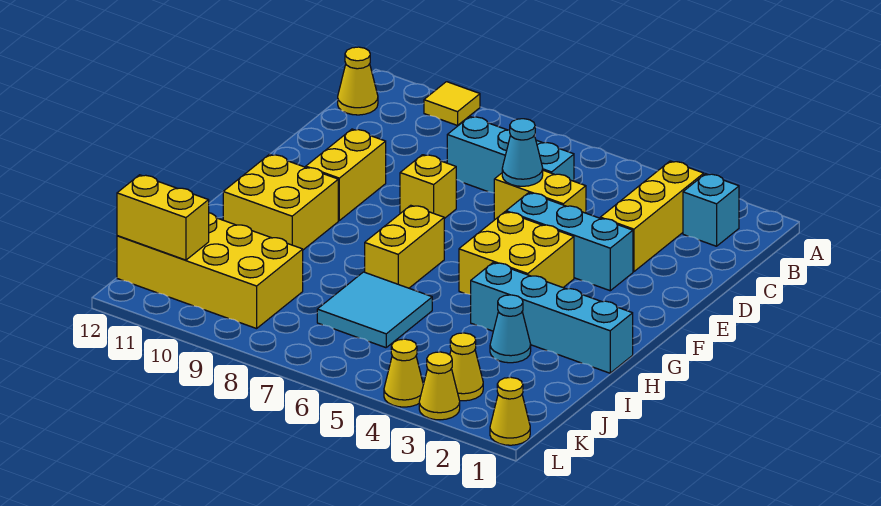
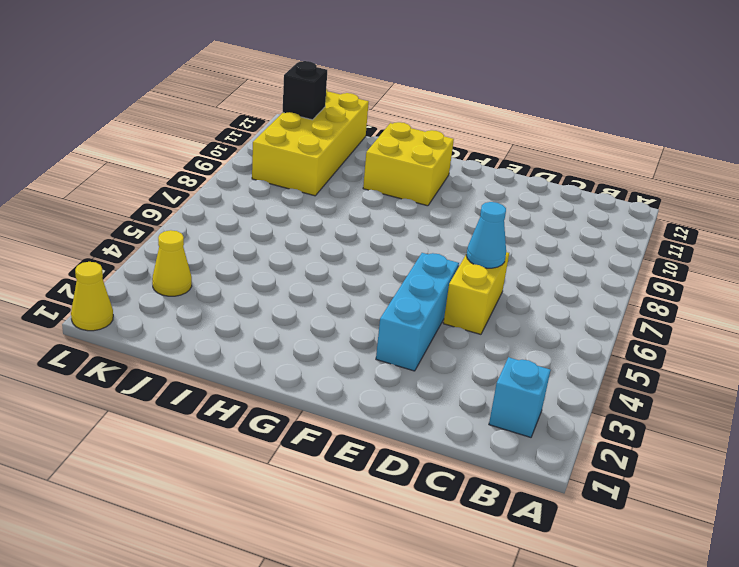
black 1x1 brick [283,61,327,120] -> yellow 1x2 brick [117,175,209,260]
none -> yellow 1x1 tile [424,82,480,125]
none -> yellow 1x3 brick [600,161,704,272]
none -> yellow 1x1 cone [338,47,378,115]

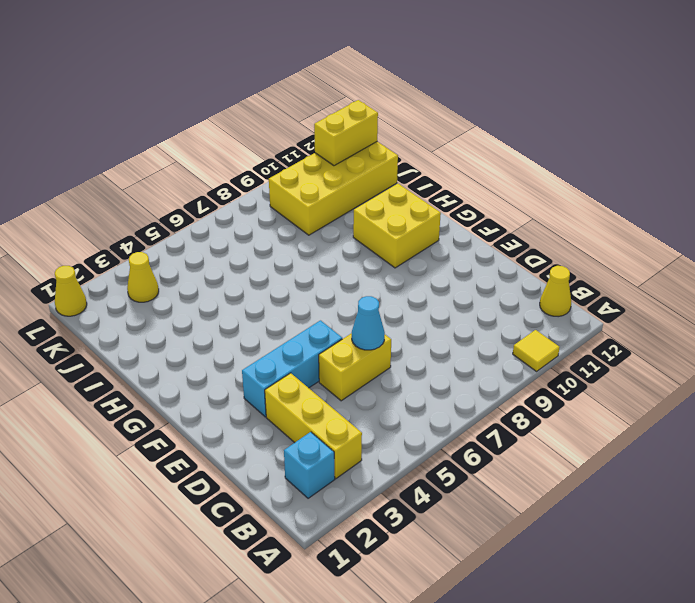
none -> cyan 1x3 brick [447,117,574,193]
none -> yellow 1x1 brick [400,155,456,219]
none -> yellow 1x2 brick [306,129,386,220]

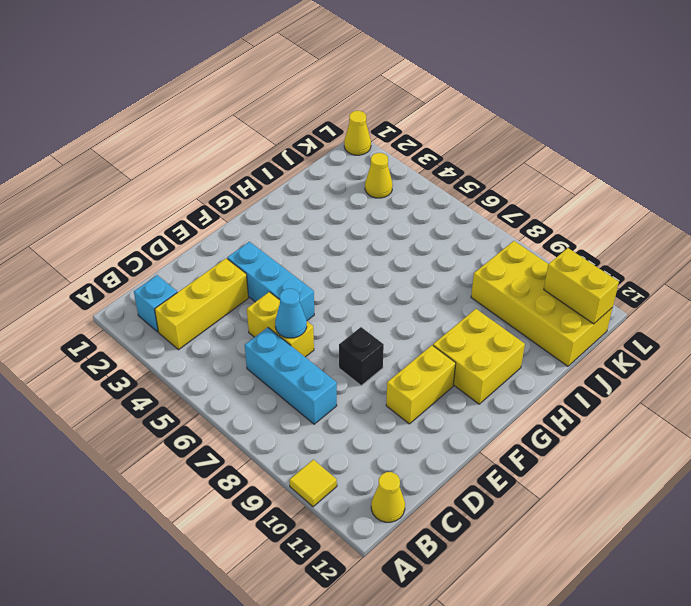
black 1x1 brick [339,327,384,386] -> yellow 1x1 brick [400,155,456,219]
none -> yellow 2x2 brick [459,212,574,295]
none -> yellow 1x2 brick [365,205,444,288]
none -> cyan 1x4 brick [471,263,633,373]

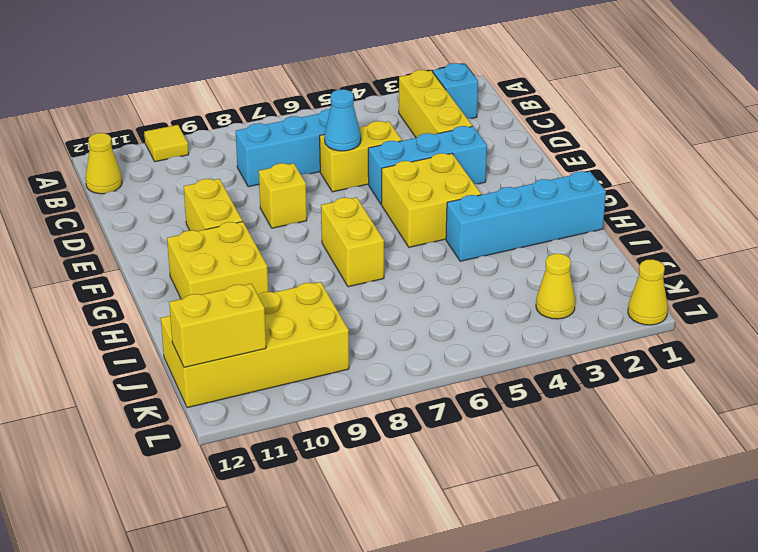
none -> cyan 1x1 cone [490,295,531,363]
none -> cyan 2x2 tile [317,272,432,348]
none -> yellow 1x1 cone [419,352,460,420]

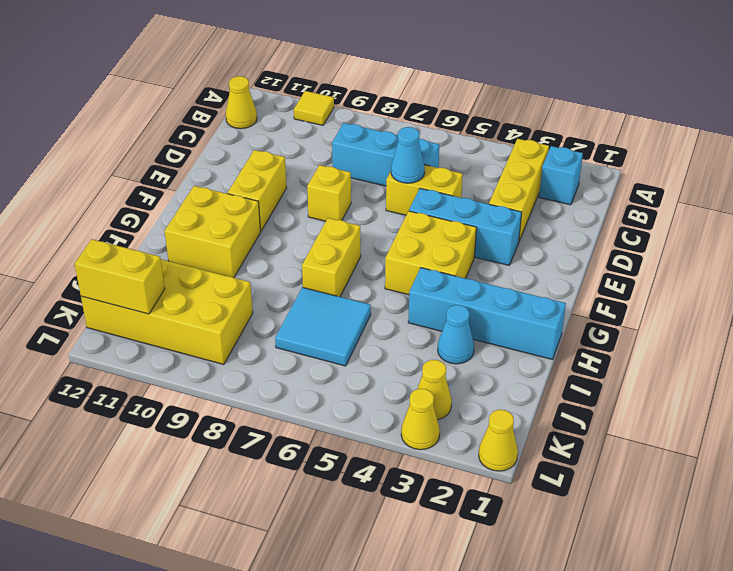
none -> yellow 1x1 cone [384,339,423,407]

